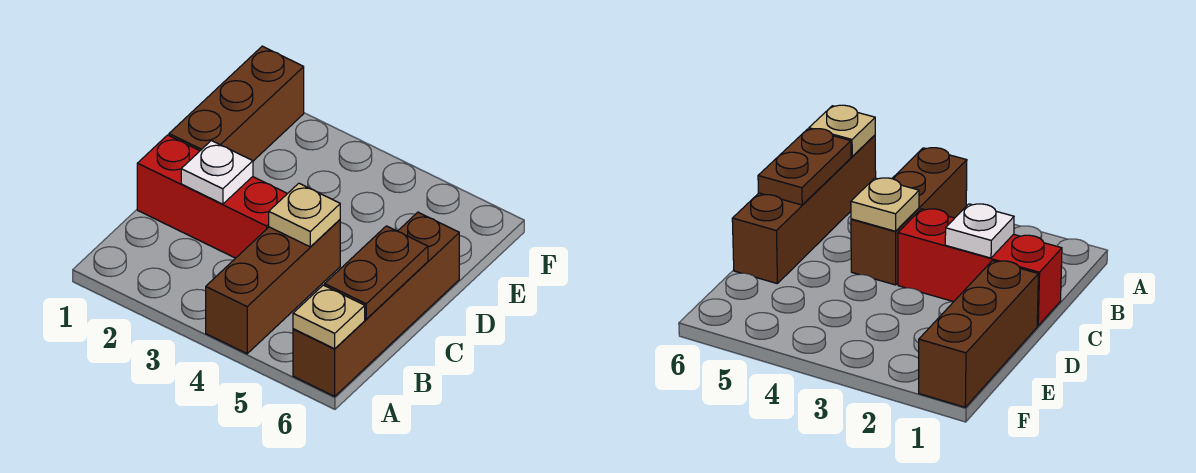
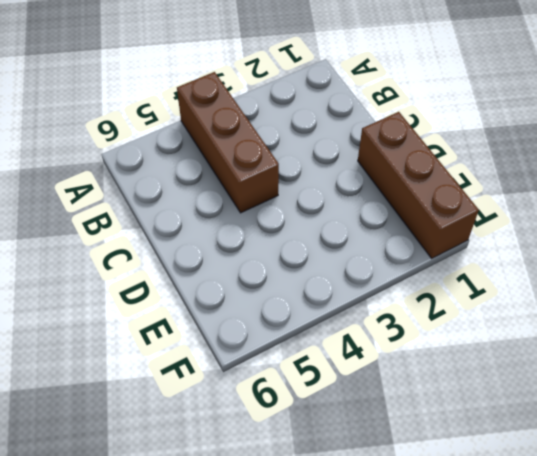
none -> brown 1x4 brick [293,212,459,396]
none -> red 1x3 brick [137,135,287,258]

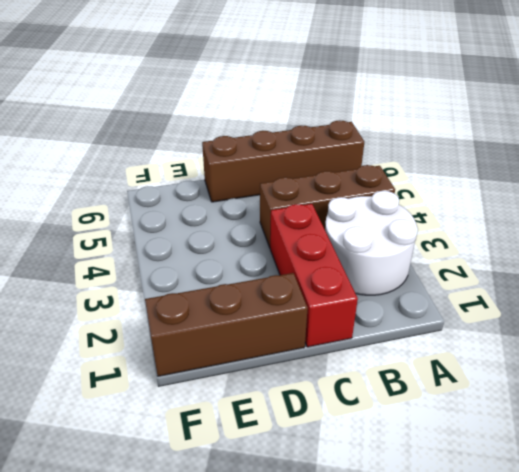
white 2x2 round brick [325,191,418,295] -> none
none -> tan 1x1 plate [293,285,365,349]
none -> brown 1x2 plate [325,226,428,319]

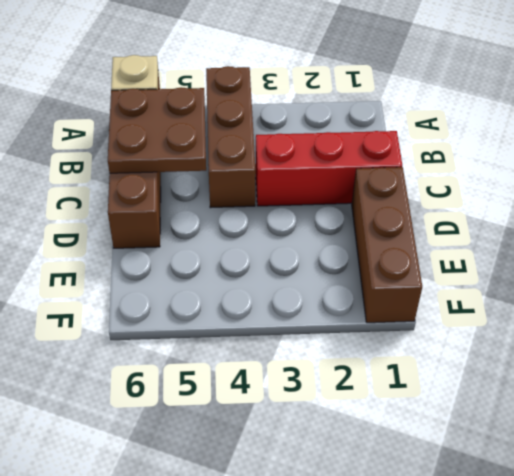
brown 2x2 plate [108,87,206,173] -> brown 1x2 plate [325,226,428,319]
none -> white 1x1 plate [181,141,253,204]
none -> tan 1x1 plate [269,183,340,247]

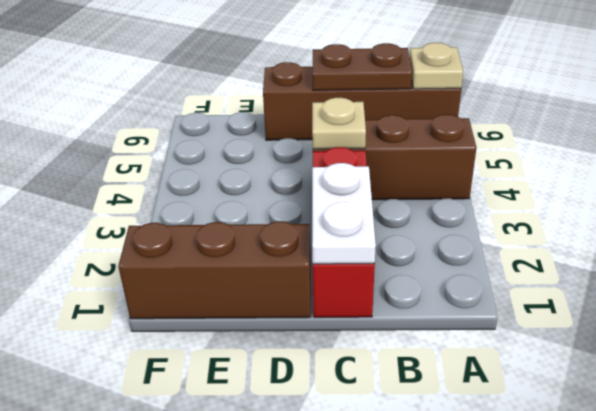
white 1x2 plate [312,163,376,264] -> white 1x1 plate [181,141,253,204]

